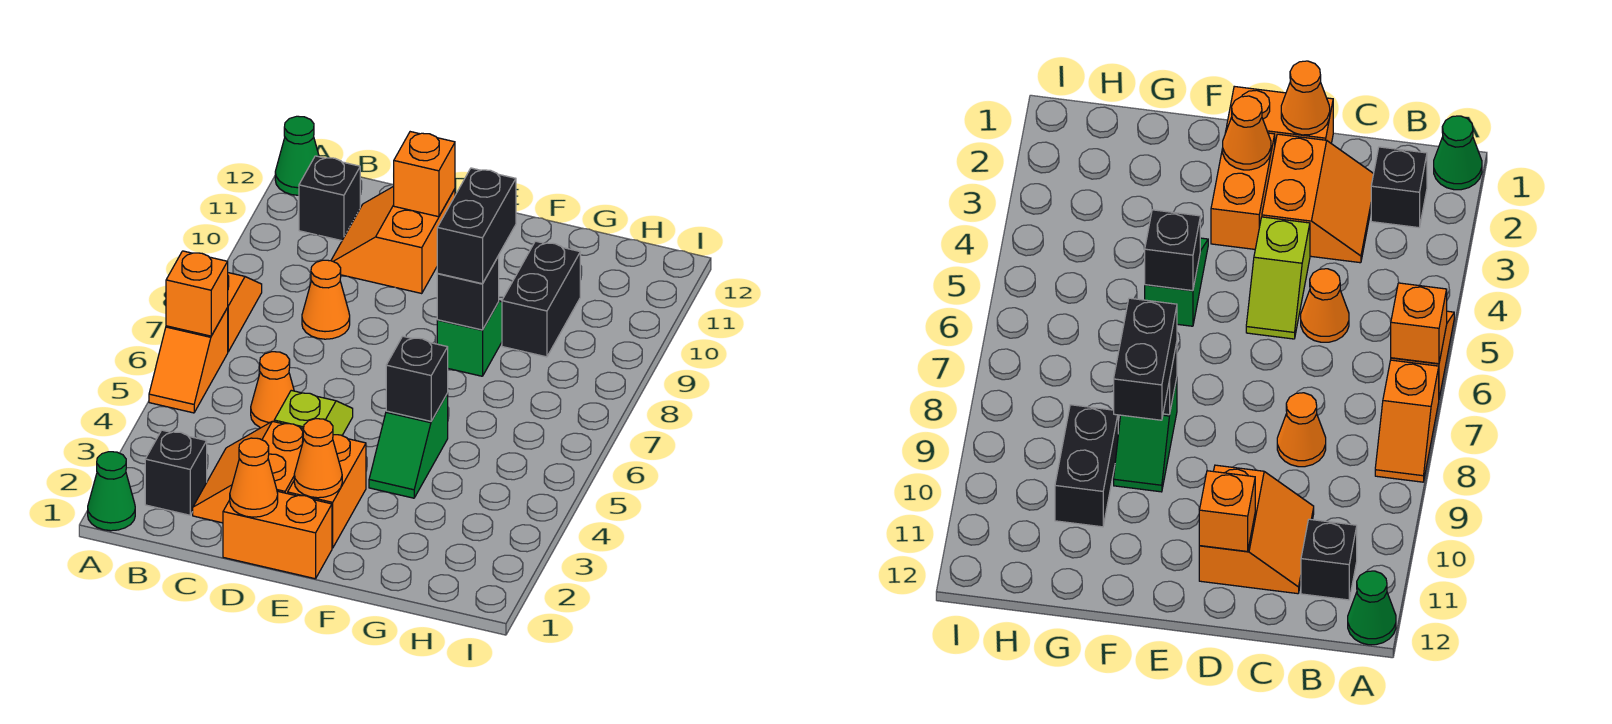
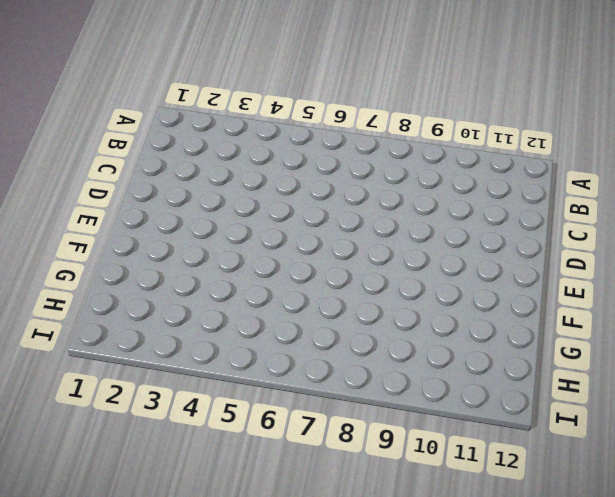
none -> green 1x1 cone [88,452,135,531]
none -> orange 1x2 slope [149,308,228,413]
none -> orange 1x2 slope [227,273,262,352]

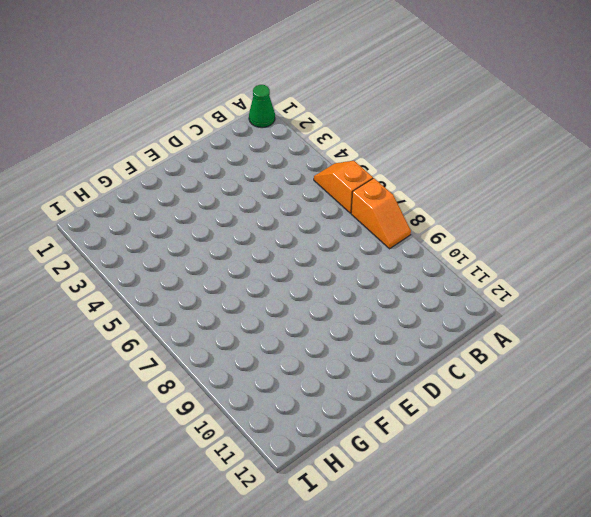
none -> green 1x1 cone [275,116,319,195]
none -> black 1x1 brick [145,430,207,515]
none -> black 1x1 brick [299,156,360,241]

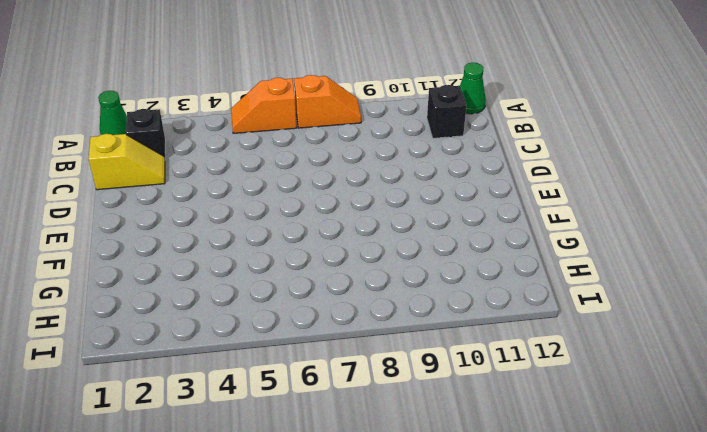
yellow 1x2 slope [89,134,165,190] -> orange 2x2 slope [193,421,304,523]
none -> orange 1x1 cone [251,352,294,428]
none -> orange 1x1 cone [302,260,350,339]
none -> orange 2x2 slope [331,186,455,294]

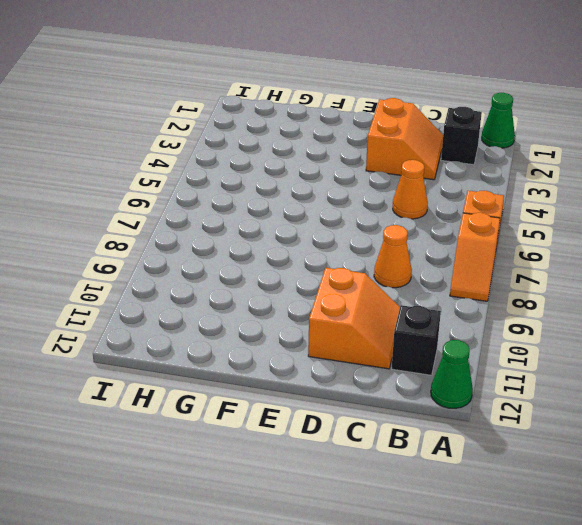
none -> orange 1x2 brick [223,491,332,579]
none -> lime 1x2 slope [274,390,353,435]
none -> orange 1x2 brick [288,435,366,548]

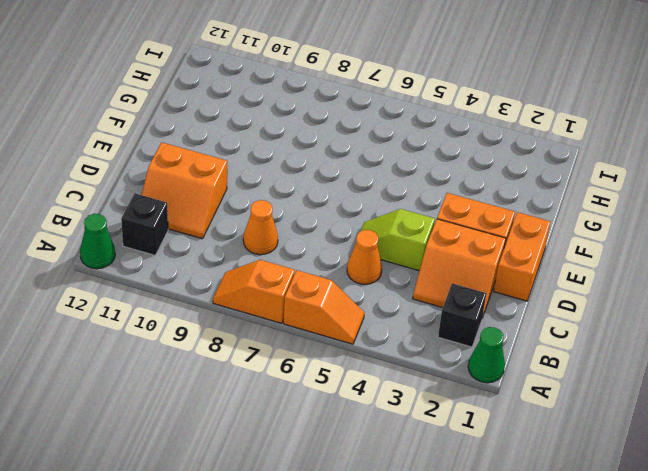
none -> green 1x2 slope [369,393,448,498]
none -> green 1x2 slope [437,301,502,376]
none -> black 1x2 brick [502,241,580,357]

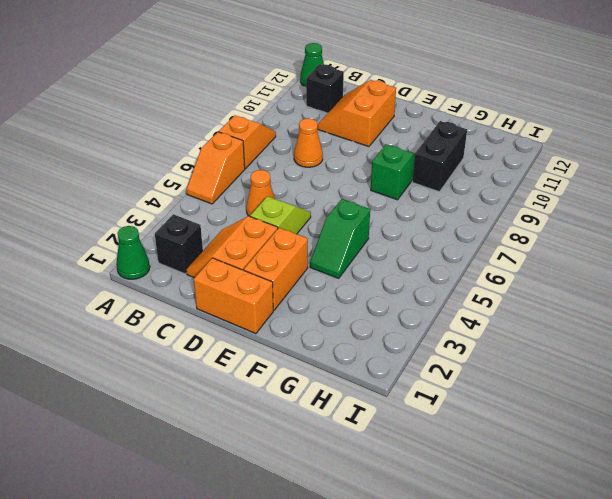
none -> orange 1x1 brick [166,251,228,336]
none -> orange 1x1 cone [230,438,278,517]
none -> orange 1x1 brick [394,132,455,217]

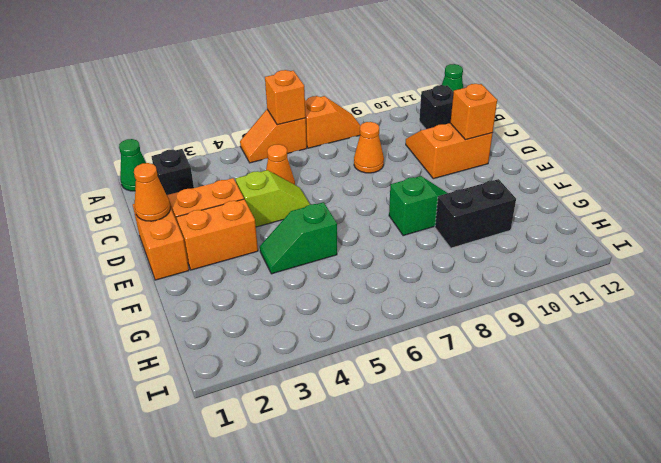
none -> orange 1x1 cone [294,419,342,498]
none -> black 1x1 brick [386,336,448,421]
none -> black 1x1 brick [437,256,499,330]

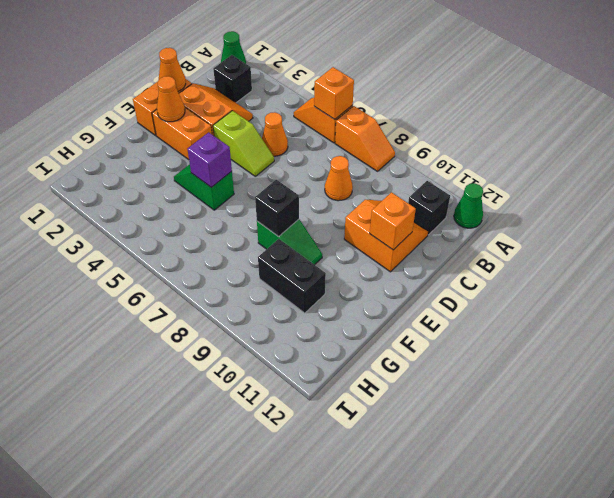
purple 1x1 brick [188,132,232,188] -> black 1x1 brick [386,336,448,421]
none -> black 1x2 brick [437,168,516,284]

